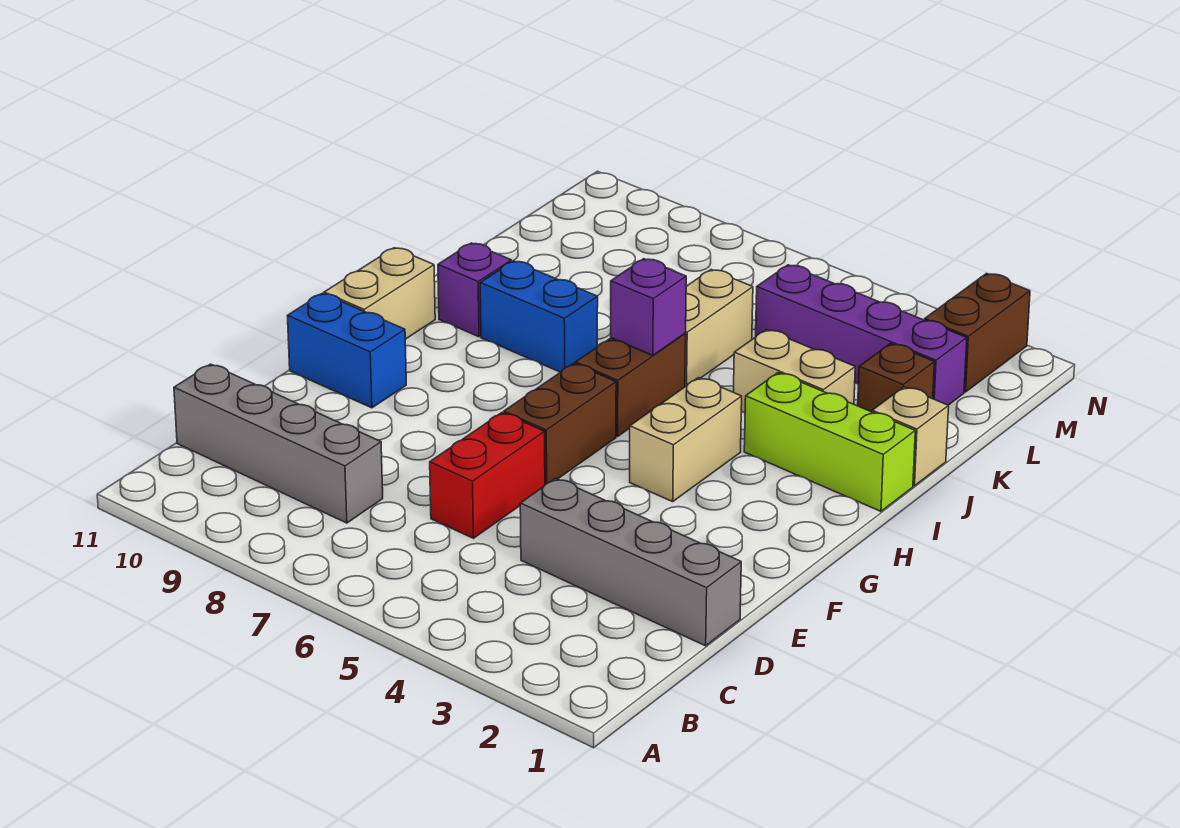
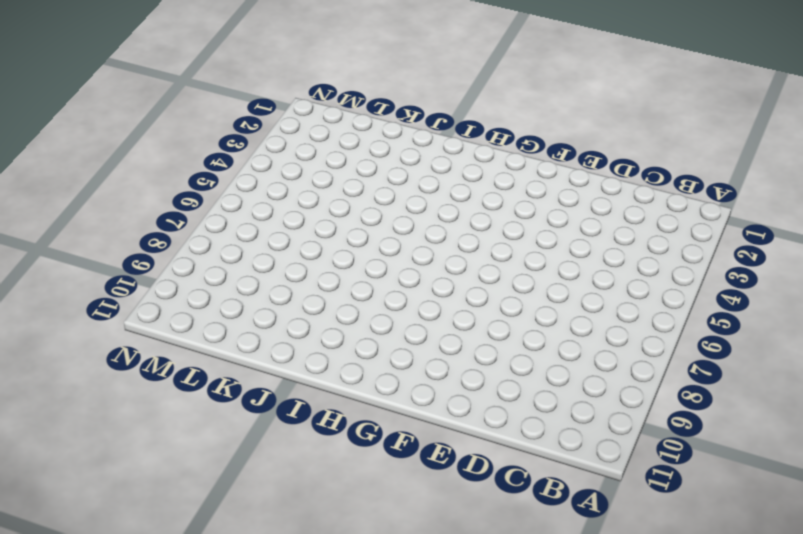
none -> grey 1x4 brick [174,364,383,523]
none -> grey 1x4 brick [520,478,741,646]
none -> red 1x2 brick [430,413,545,538]

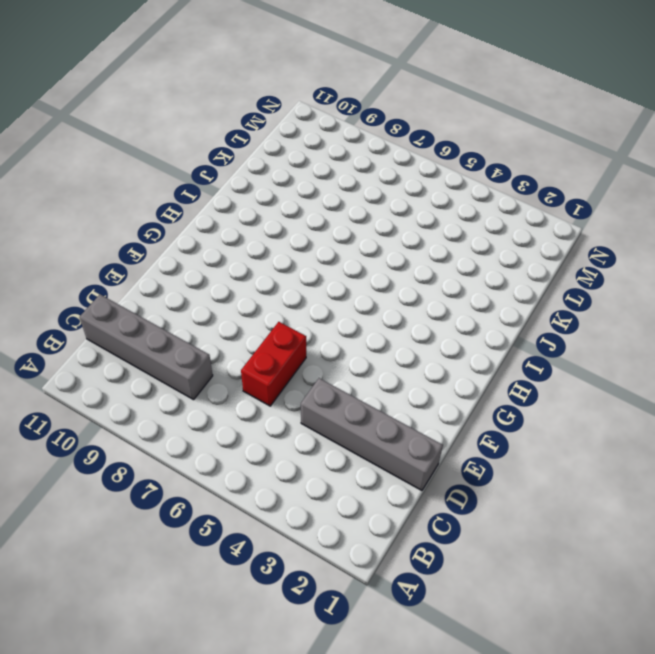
none -> brown 1x2 brick [504,363,616,485]
none -> blue 1x2 brick [287,293,406,408]
none -> tan 1x2 brick [630,378,742,502]

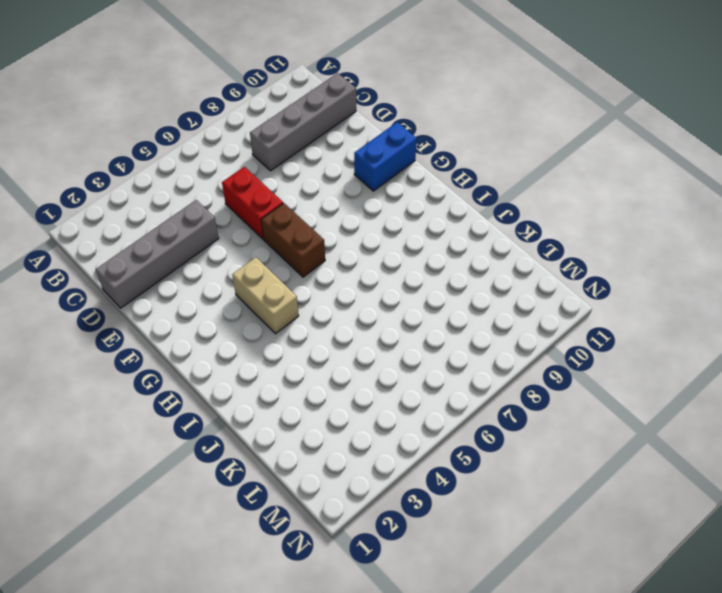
none -> tan 1x2 brick [324,248,435,339]
none -> brown 1x2 brick [575,334,686,436]
none -> lime 1x3 brick [744,373,915,511]

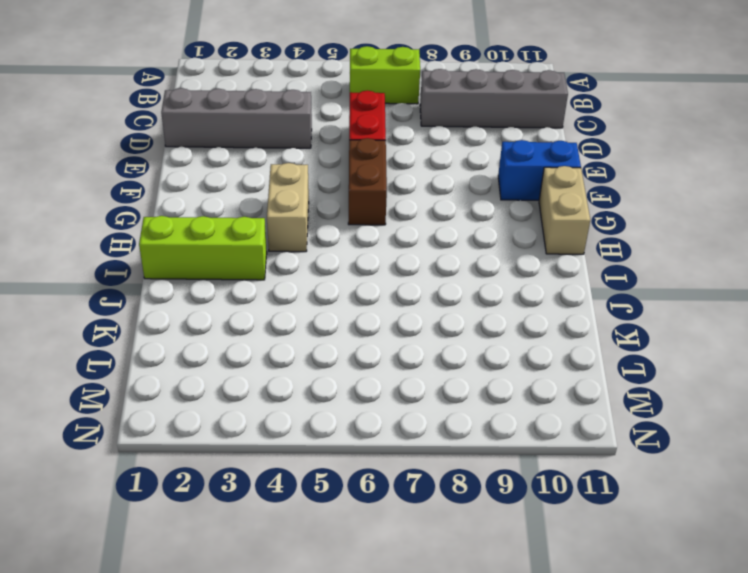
lime 1x2 brick [350,46,420,104] -> none
none -> brown 1x2 brick [575,334,686,436]
none -> blue 1x2 brick [480,261,598,372]
none -> purple 1x1 brick [438,243,511,337]

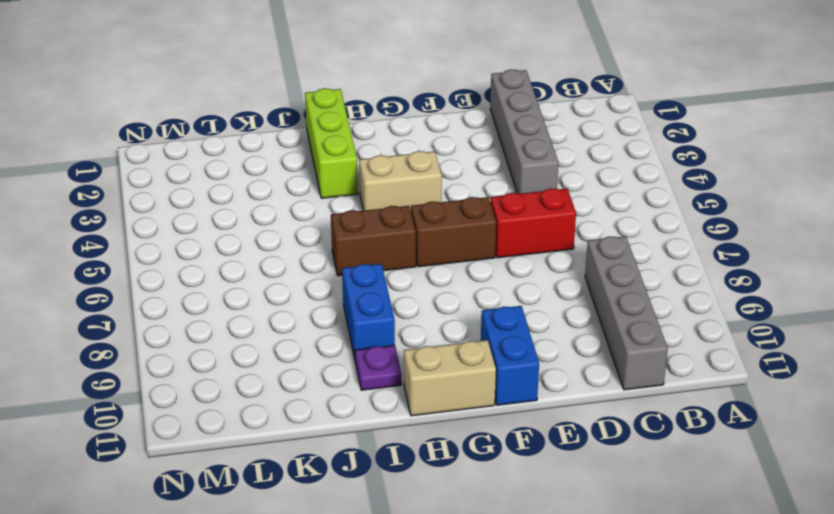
purple 1x1 plate [355,345,402,390] -> purple 1x1 brick [438,243,511,337]
none -> tan 1x1 brick [872,387,949,486]
none -> tan 1x2 brick [733,330,855,413]
none -> tan 1x2 brick [685,270,753,387]

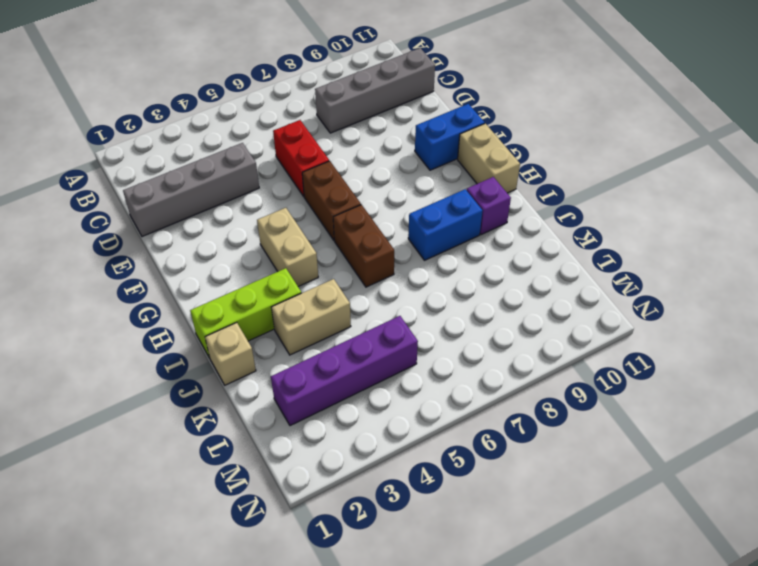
none -> tan 1x2 brick [685,270,753,387]
none -> brown 1x1 brick [858,344,934,412]
none -> brown 1x2 brick [925,273,1030,392]

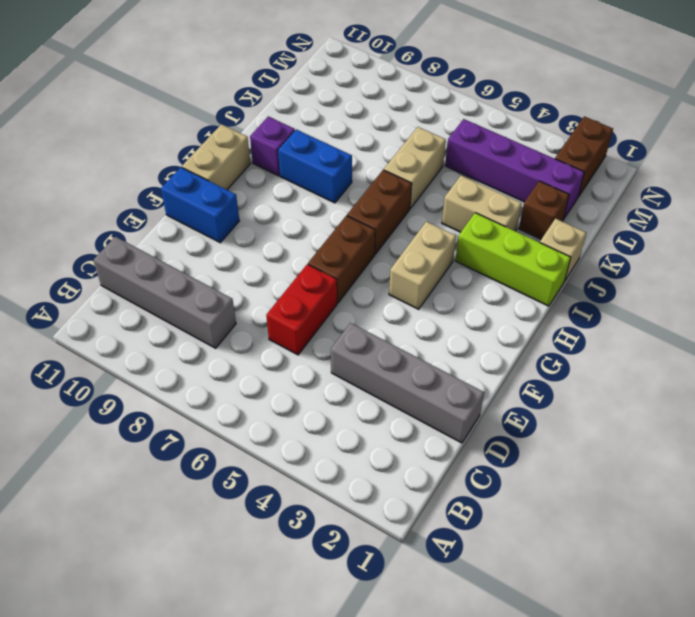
none -> purple 1x1 brick [611,259,686,355]

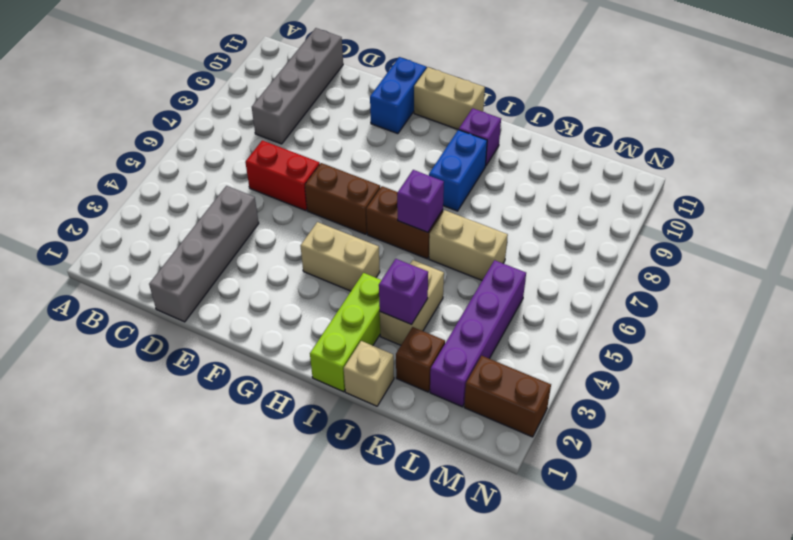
purple 1x1 brick [379,259,428,325] -> none

